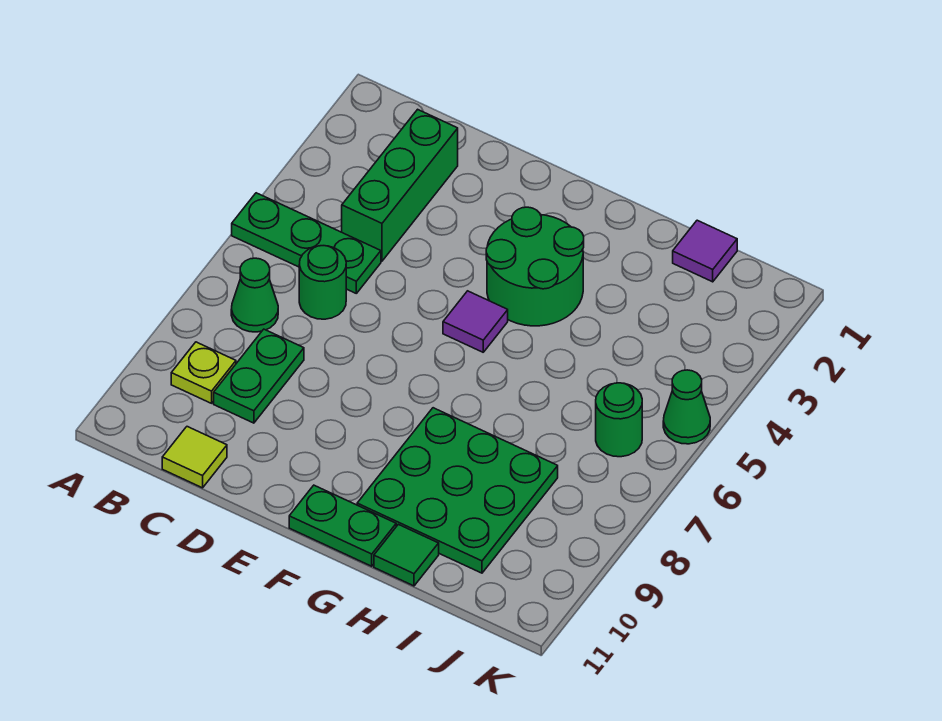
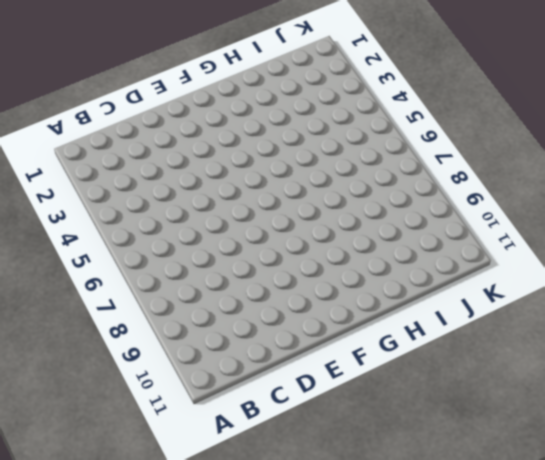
none -> green 1x3 plate [232,193,381,293]
none -> green 1x1 cone [231,258,278,332]
none -> lime 1x1 plate [171,342,236,403]

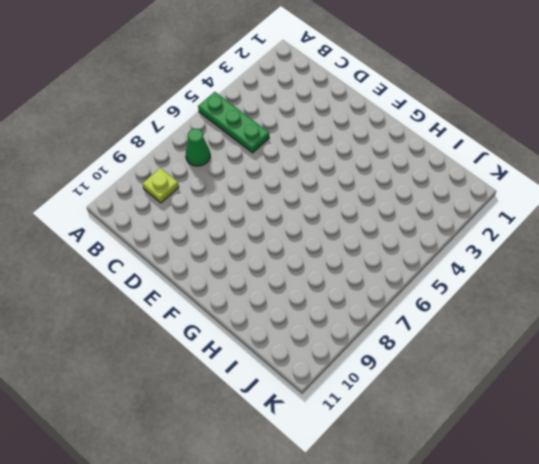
none -> green 1x3 brick [342,109,458,261]
none -> green 1x1 round brick [299,246,346,319]
none -> green 1x2 plate [214,329,304,423]

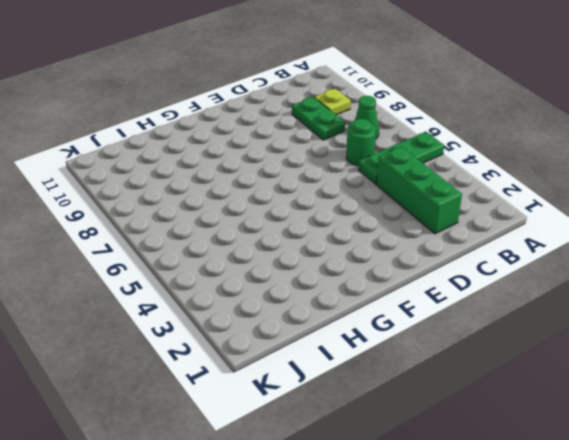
none -> lime 1x1 tile [162,427,227,488]
none -> green 2x2 round brick [486,207,584,326]
none -> purple 1x1 tile [443,291,508,352]

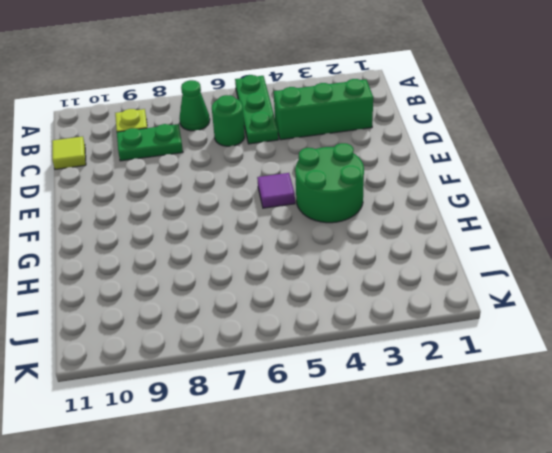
none -> green 1x2 plate [289,485,396,566]
none -> green 3x3 plate [357,408,558,573]
none -> green 1x1 tile [374,524,439,586]

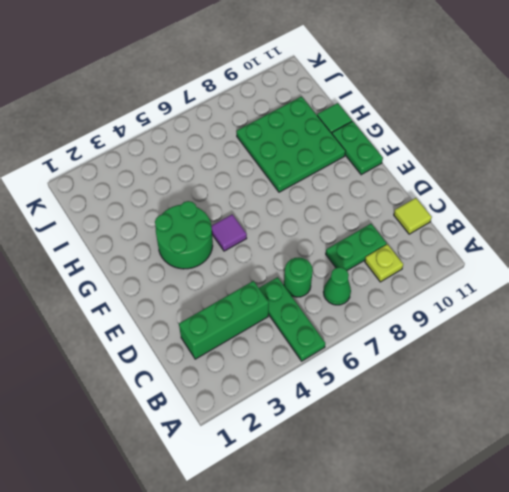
none -> purple 1x1 tile [673,220,737,282]
none -> green 1x1 round brick [596,383,642,457]
none -> green 1x1 cone [663,370,710,444]

